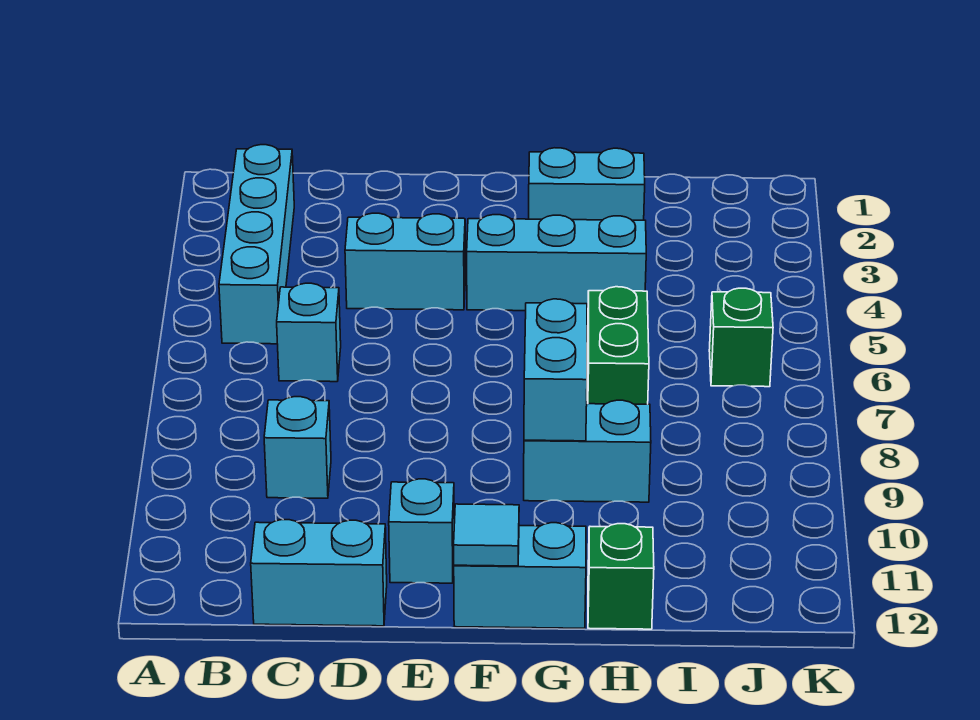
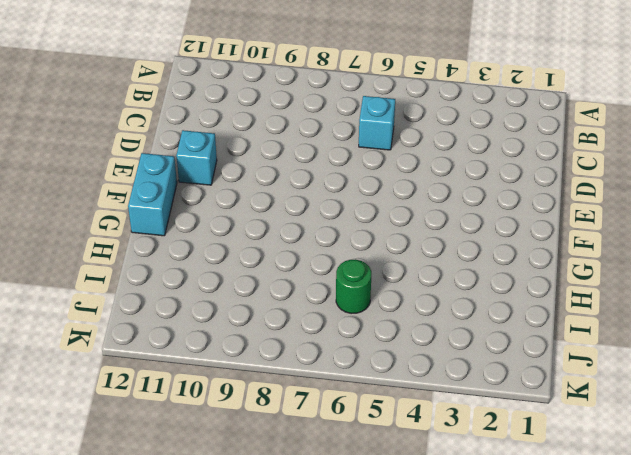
green 1x1 round brick [336,259,371,314] -> none
none -> cyan 1x4 brick [219,145,294,344]
none -> cyan 1x1 brick [264,397,331,498]
none -> cyan 1x2 brick [251,520,387,626]

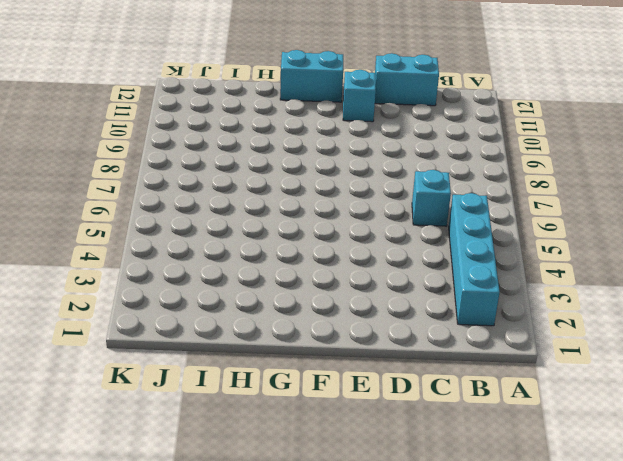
none -> cyan 1x1 brick [264,397,331,498]
none -> cyan 1x2 brick [345,213,465,310]
none -> cyan 1x3 brick [467,215,646,311]

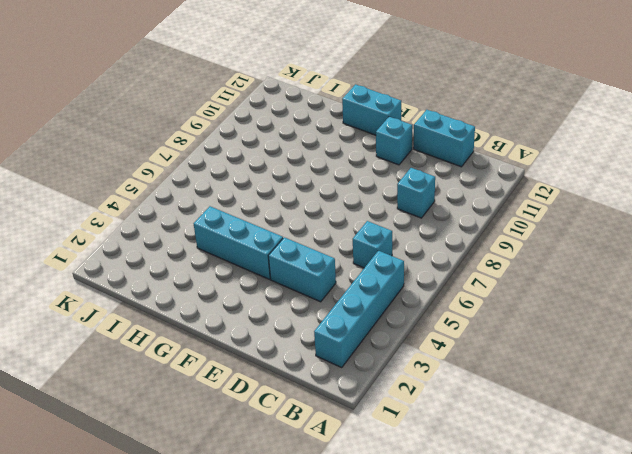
none -> cyan 1x2 brick [529,148,645,220]
none -> cyan 1x2 brick [524,400,651,502]
none -> green 1x2 brick [587,287,649,404]

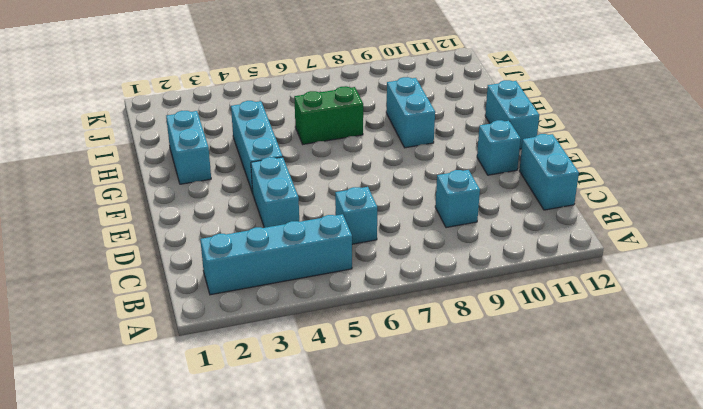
none -> green 1x1 brick [588,524,654,629]
none -> green 1x1 brick [709,288,773,387]
none -> cyan 1x1 tile [454,504,519,566]

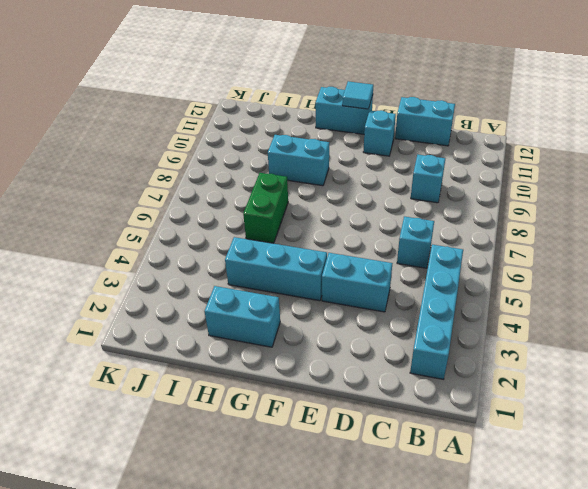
none -> green 1x1 brick [588,524,654,629]
none -> green 1x1 brick [709,288,773,387]
none -> cyan 1x2 brick [524,299,587,441]

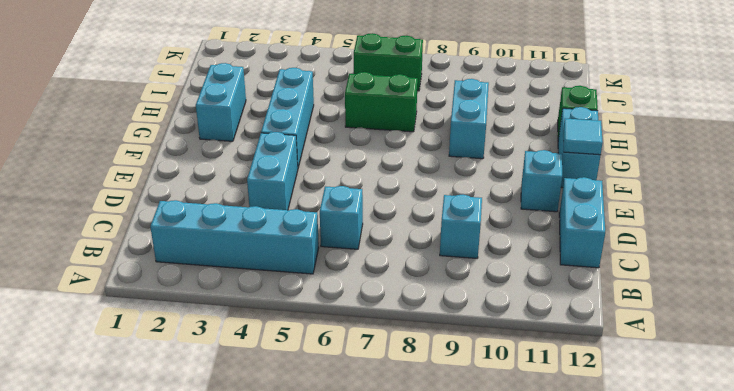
green 1x2 brick [354,33,423,91] -> green 1x1 brick [709,288,773,387]
none -> cyan 1x2 brick [524,299,587,441]

